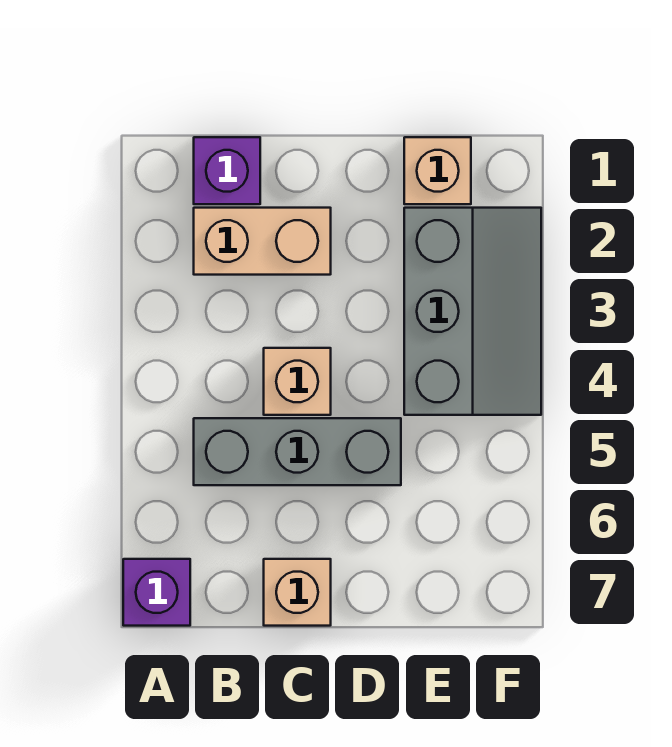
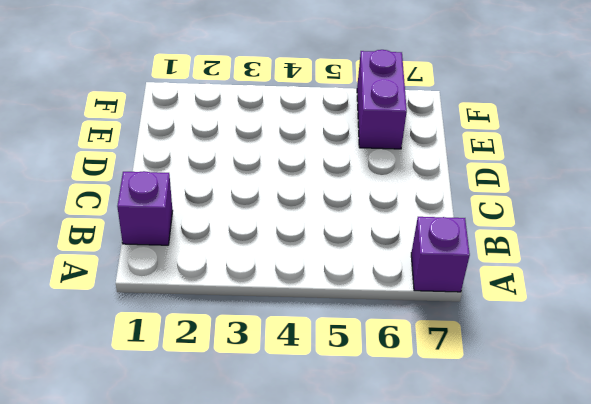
purple 1x2 brick [357,50,407,149] -> none
none -> tan 1x2 brick [194,208,331,275]
none -> grey 1x3 brick [194,418,401,485]

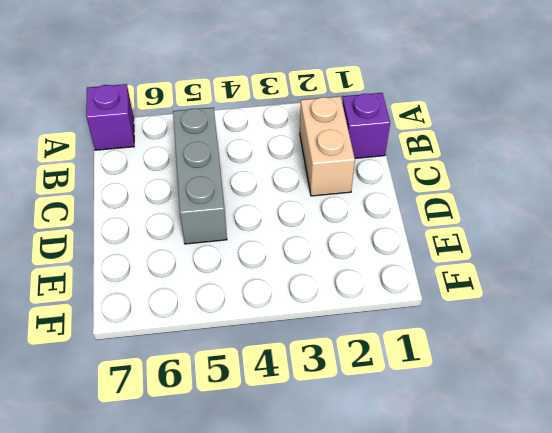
none -> tan 1x1 brick [264,348,331,415]
none -> tan 1x1 brick [264,559,331,626]

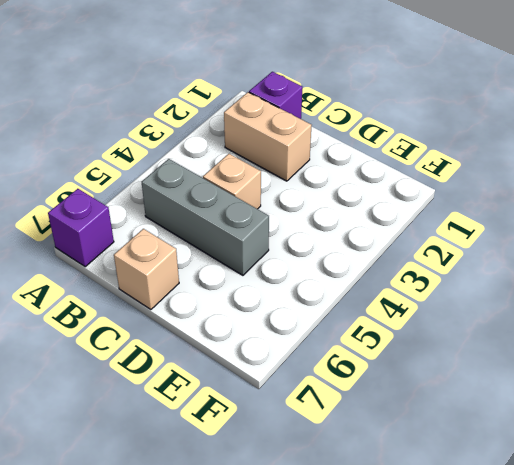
none -> tan 1x1 brick [404,137,471,204]
none -> grey 2x3 slope [404,208,541,415]

